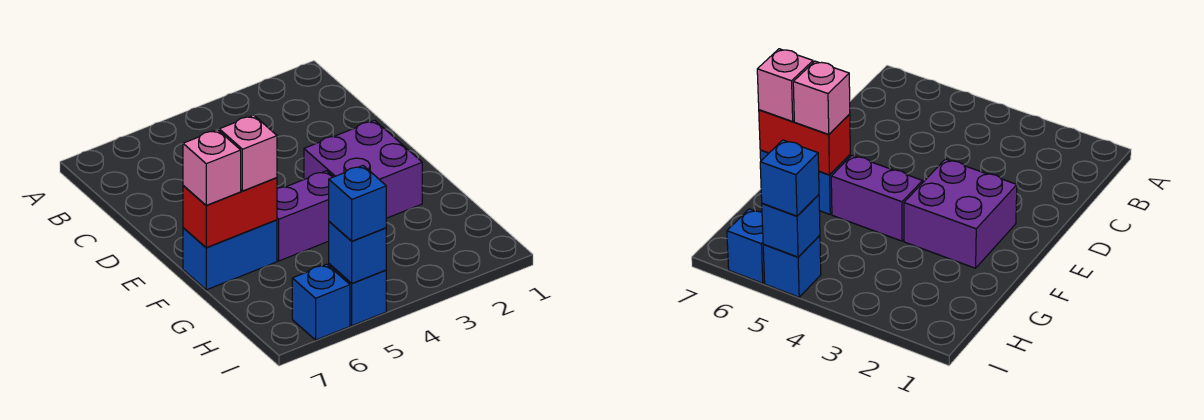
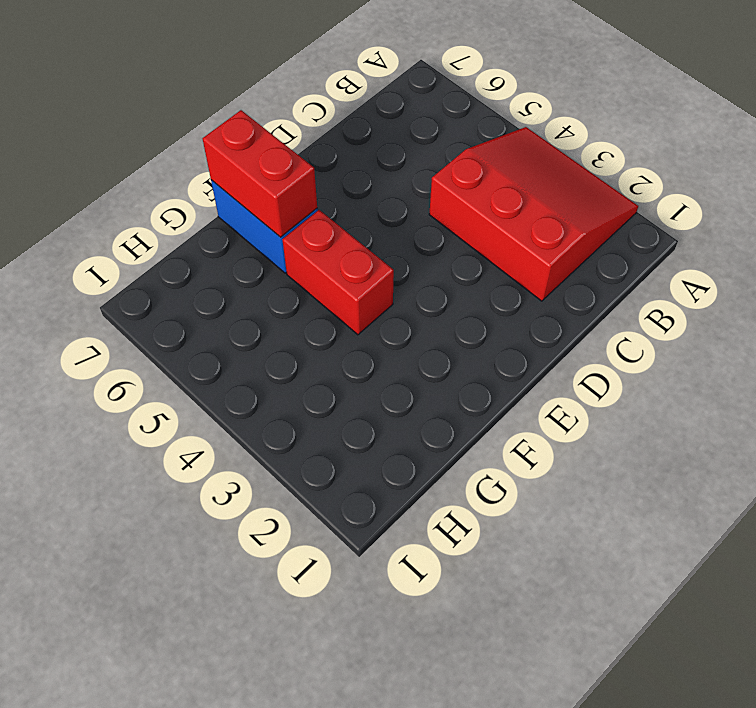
red 3x3 slope [429,127,638,301] -> none
red 1x2 brick [282,210,394,335] -> purple 1x2 brick [277,171,333,261]
none -> purple 2x2 brick [304,120,422,218]
none -> blue 1x1 brick [329,264,386,326]

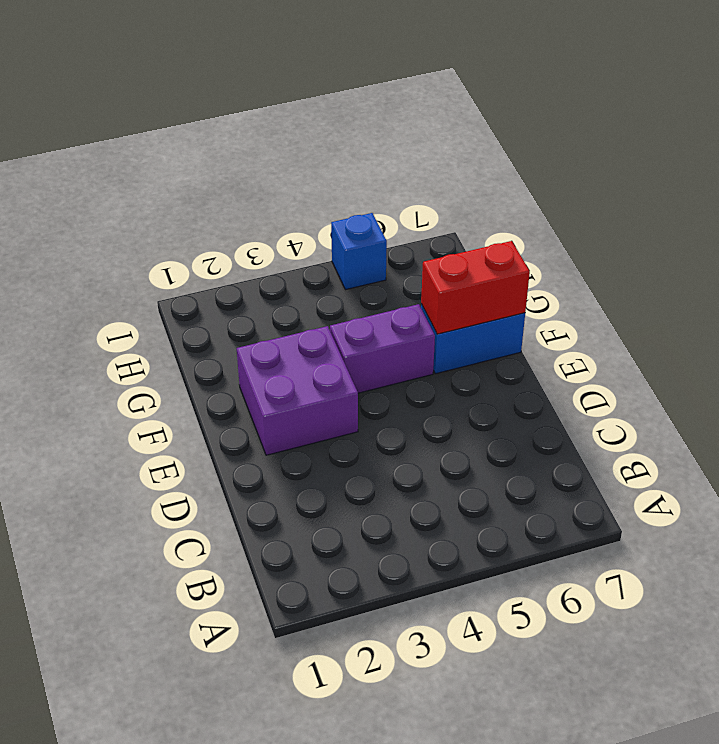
none -> blue 1x1 brick [292,264,350,340]
none -> blue 1x1 brick [329,222,386,283]

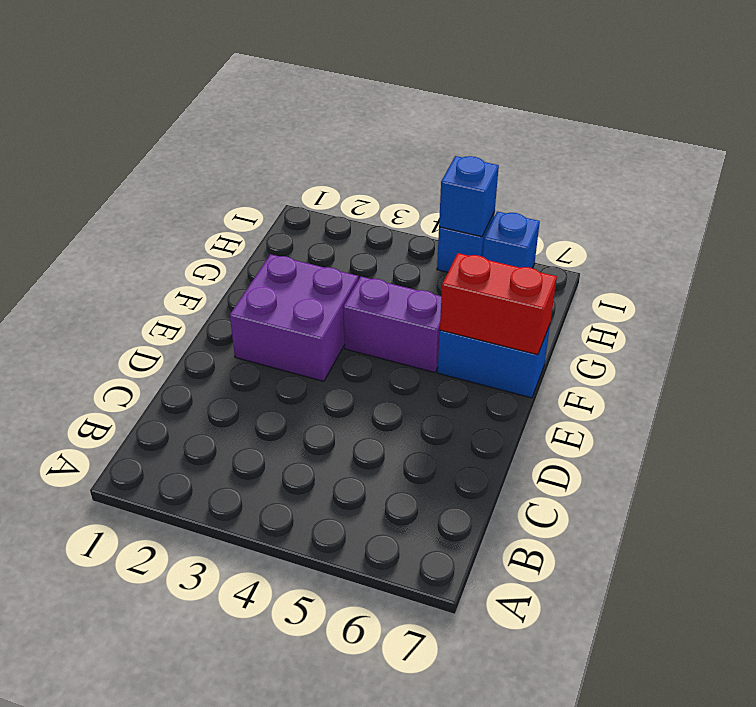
none -> pink 1x1 brick [219,115,277,191]
none -> pink 1x1 brick [183,130,241,205]

